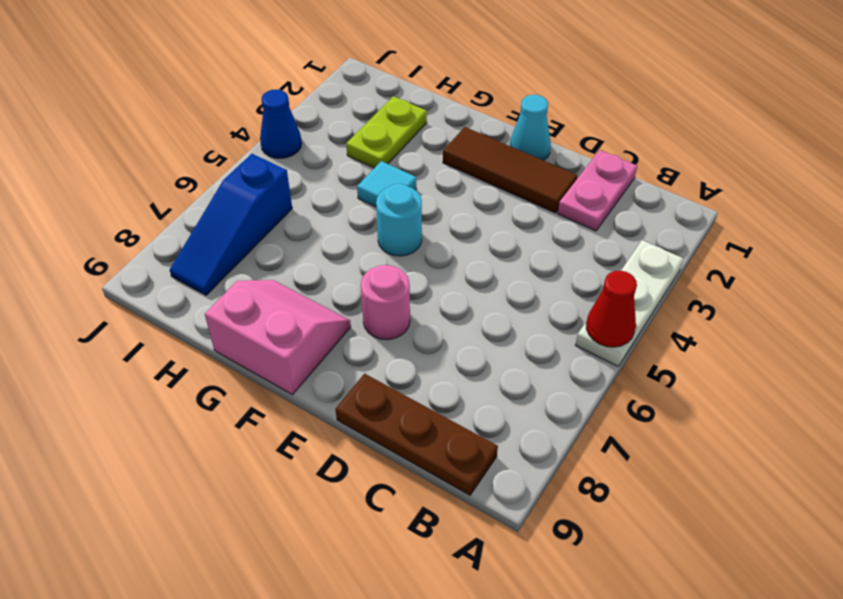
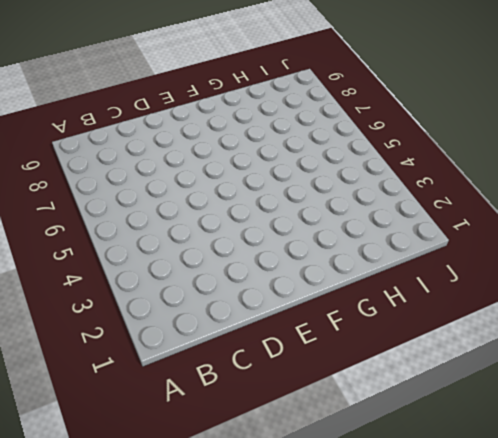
none -> white 1x3 plate [576,240,683,366]
none -> brown 1x3 plate [335,374,498,495]
none -> pink 1x2 plate [558,150,637,231]

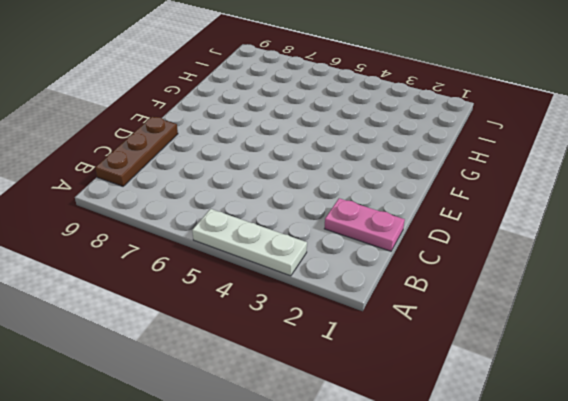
none -> brown 1x3 tile [443,127,577,213]
none -> cyan 1x1 cone [510,95,551,161]
none -> pink 1x1 round brick [361,265,410,340]

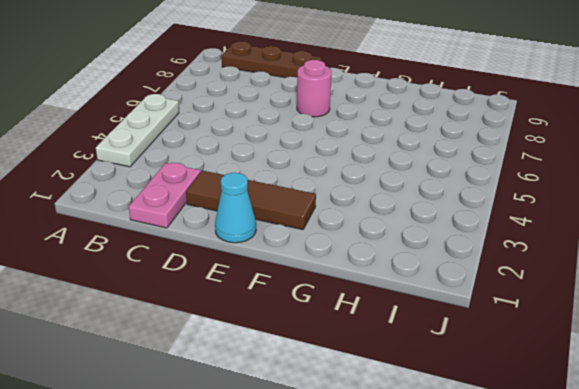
none -> cyan 1x1 round brick [376,184,422,256]
none -> pink 2x2 slope [205,280,351,395]
none -> cyan 1x1 tile [357,161,416,207]

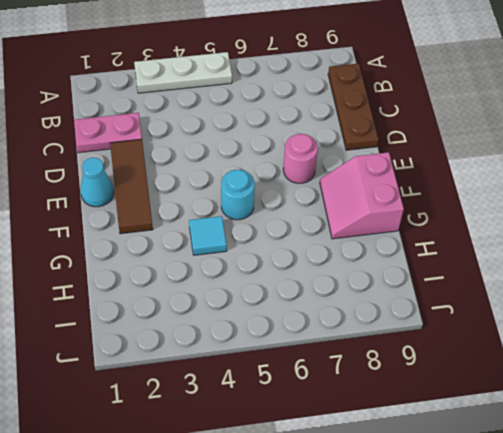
none -> lime 1x2 plate [346,96,427,168]
none -> blue 1x3 slope [170,154,292,295]
none -> blue 1x1 cone [260,89,302,158]

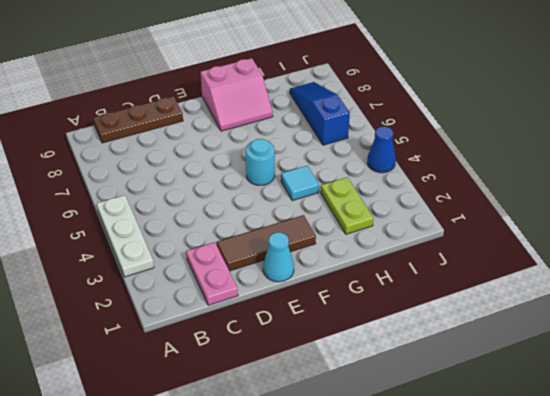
none -> pink 1x1 round brick [361,265,410,340]
none -> red 1x1 cone [586,271,637,347]

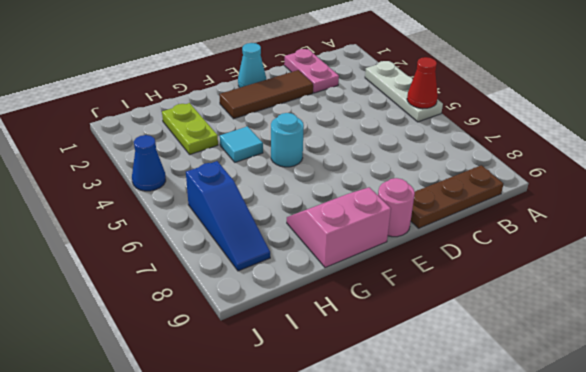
pink 1x1 round brick [378,178,415,237] -> pink 1x1 round brick moved to [361,265,410,340]

